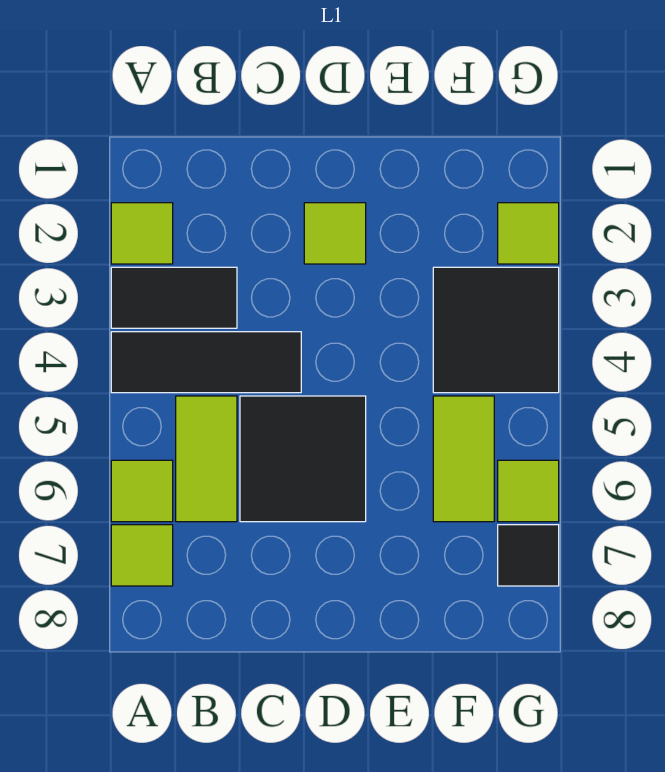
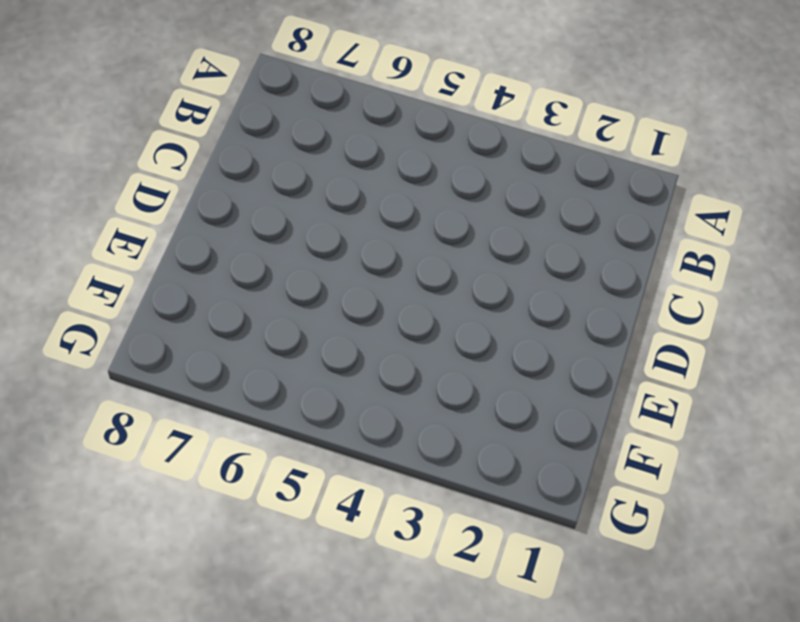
none -> lime 1x1 tile [111,203,173,264]
none -> black 1x2 tile [111,267,237,328]
none -> black 1x3 tile [111,332,301,393]

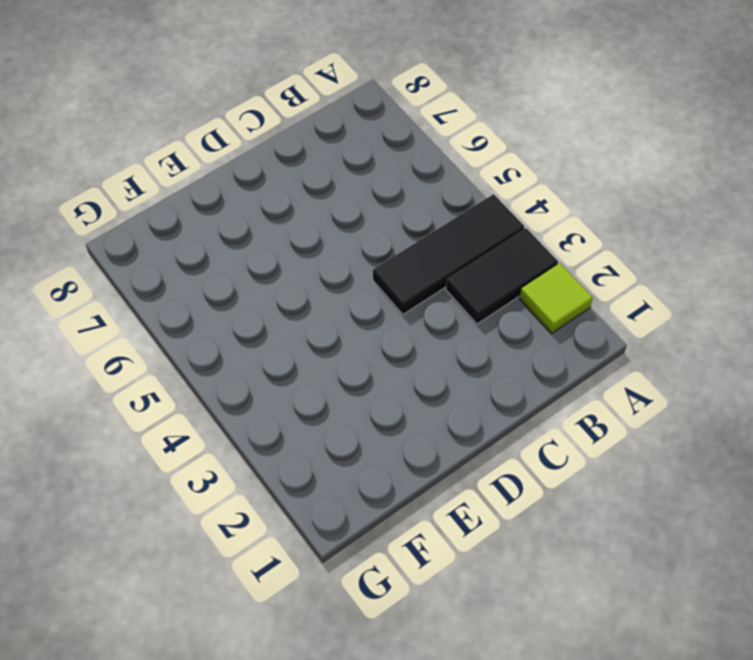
none -> lime 1x1 tile [111,460,173,522]
none -> lime 1x1 tile [111,525,173,586]
none -> lime 1x2 tile [176,396,237,522]

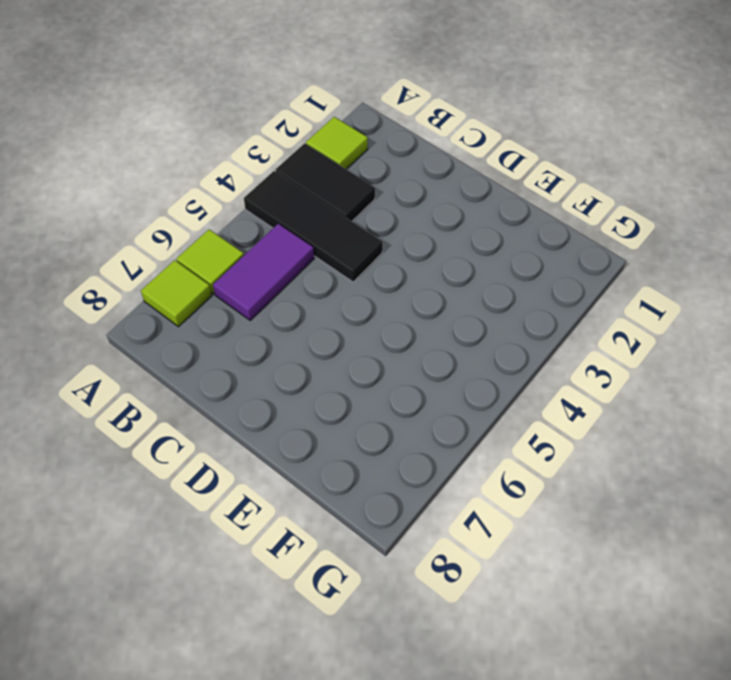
purple 1x2 tile [213,224,314,320] -> lime 1x2 tile [176,396,237,522]
none -> black 2x2 tile [240,396,366,522]
none -> lime 1x1 tile [304,203,366,264]
none -> black 2x2 tile [433,267,559,393]

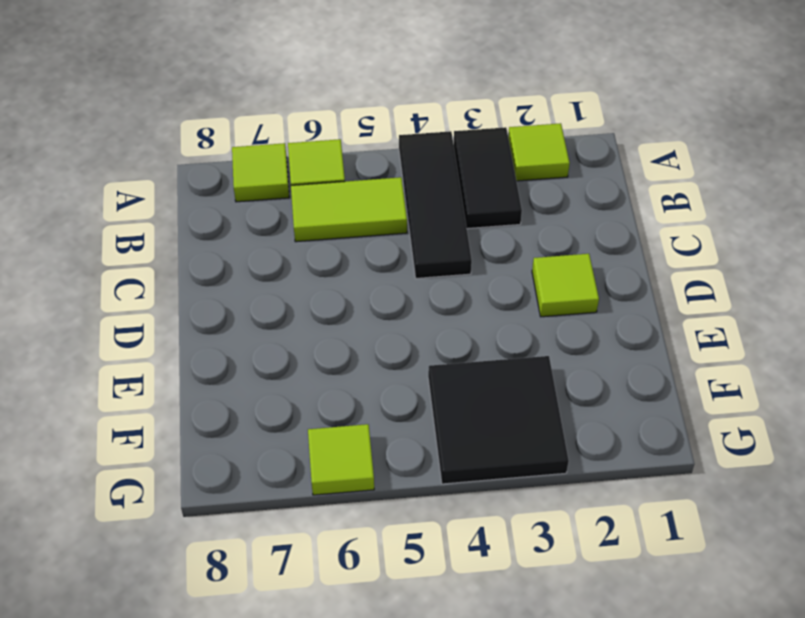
none -> black 2x2 tile [240,396,366,522]
none -> lime 1x2 tile [433,396,494,522]
none -> lime 1x1 tile [498,203,559,264]

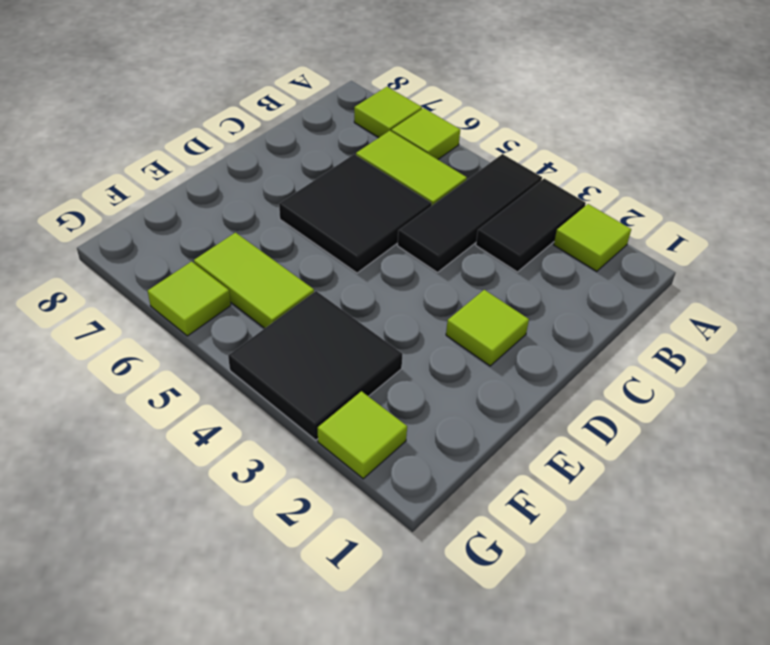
none -> black 1x1 tile [498,525,559,586]

